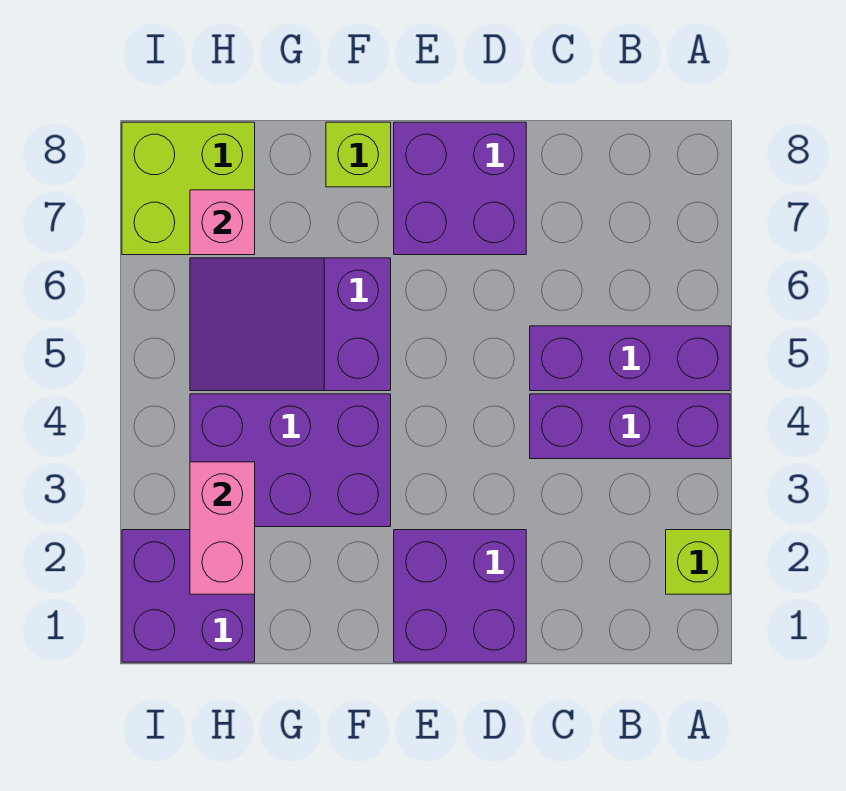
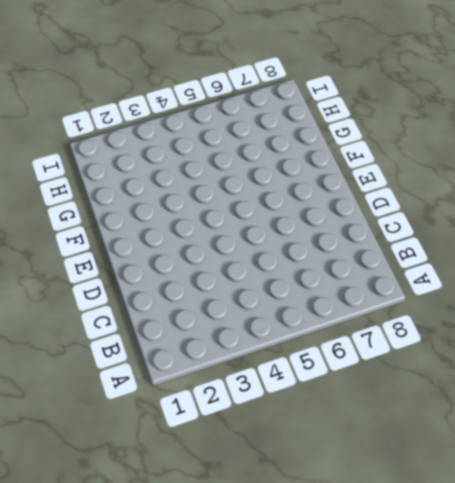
none -> lime 1x1 brick [666,530,730,594]
none -> purple 1x3 brick [530,394,730,459]
none -> purple 1x3 brick [530,326,730,391]

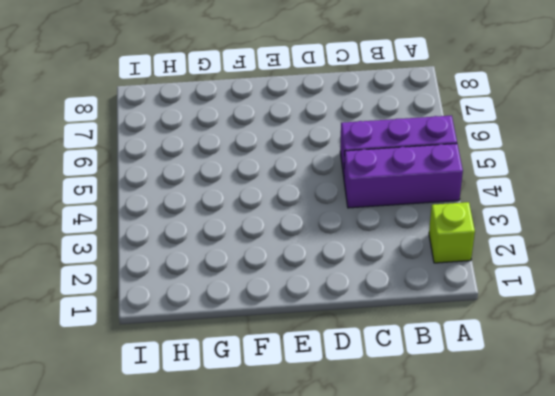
none -> purple 2x2 brick [394,530,526,662]
none -> purple 2x2 brick [394,122,526,255]
none -> purple 2x3 brick [190,394,391,527]

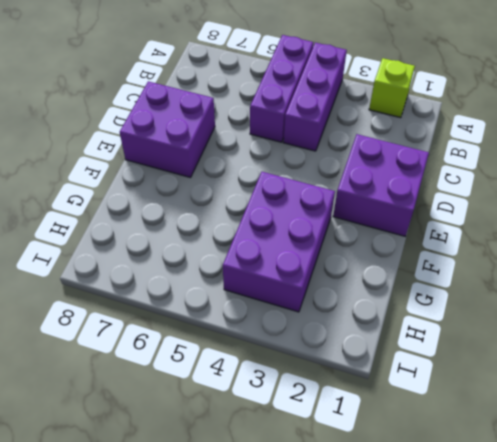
none -> purple 2x3 slope [190,258,391,391]
none -> lime 1x1 brick [326,122,391,187]
none -> purple 2x2 brick [122,530,255,662]

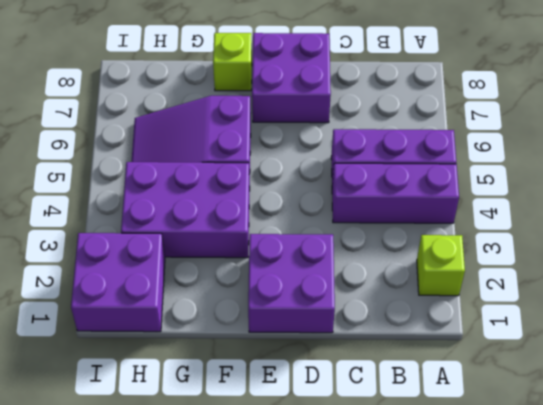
none -> lime 2x2 brick [122,122,255,255]
none -> pink 1x2 brick [190,462,255,594]
none -> pink 1x1 brick [190,190,255,255]

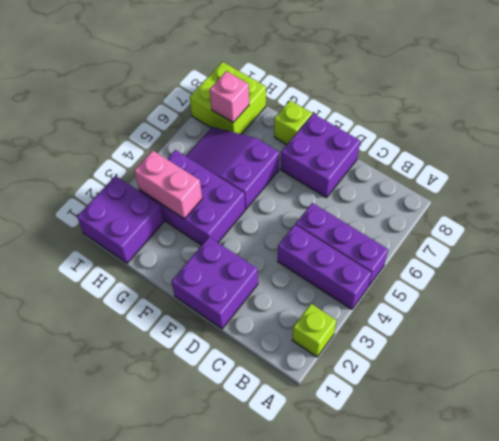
pink 1x2 brick [134,151,202,219] -> pink 1x2 brick turned to [190,462,255,594]

